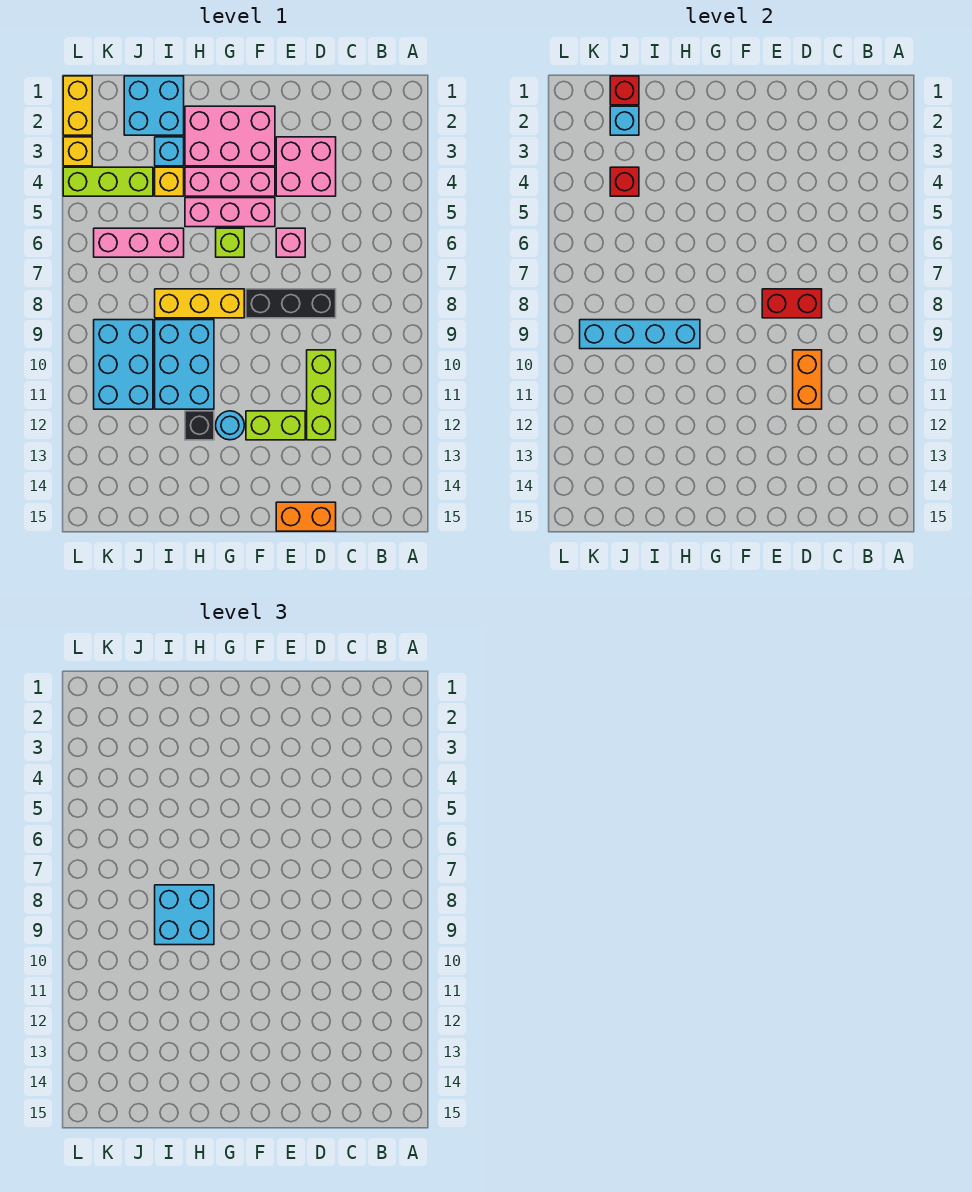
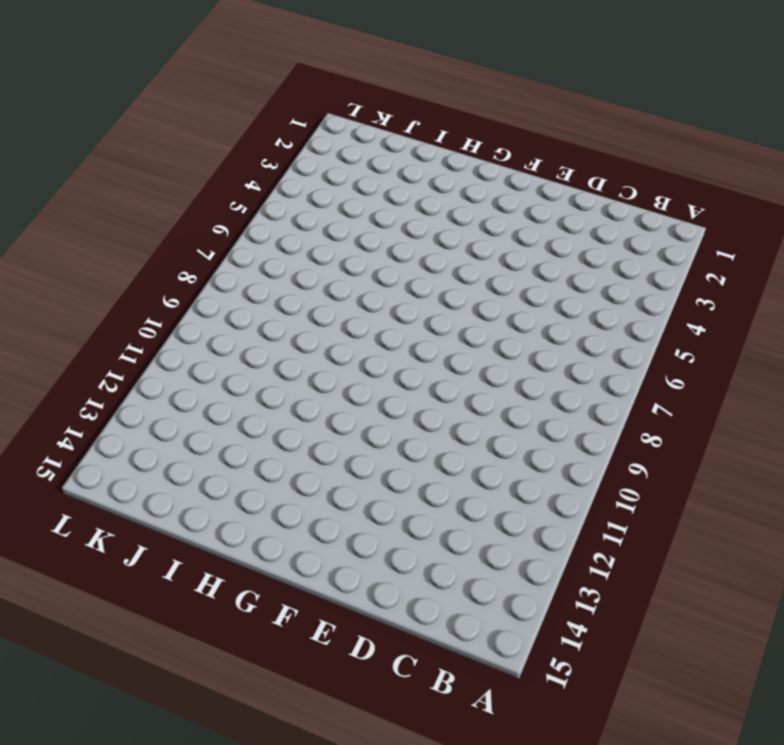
none -> pink 2x2 brick [276,137,336,196]
none -> black 1x3 brick [246,289,336,318]
none -> lime 1x3 brick [307,350,336,440]

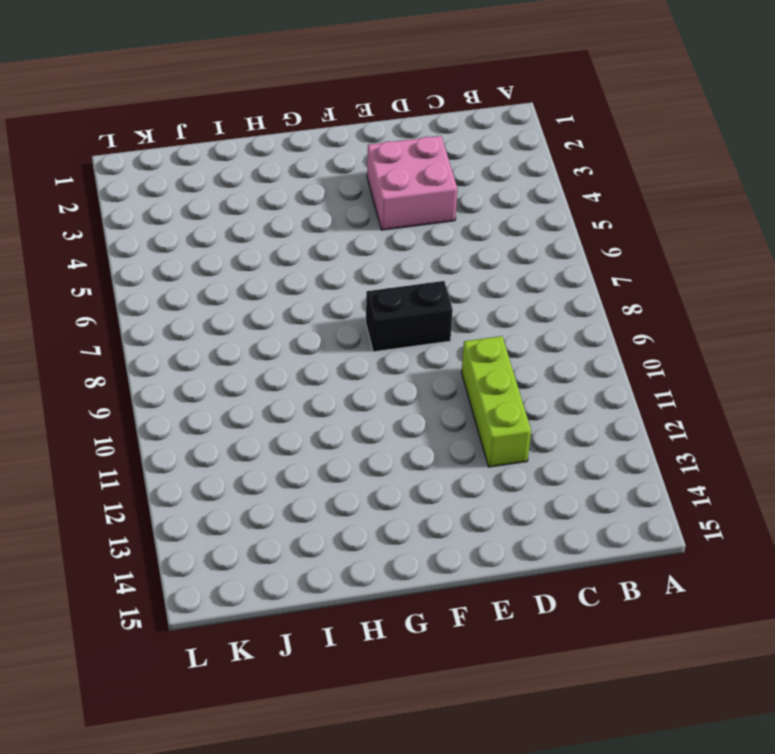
black 1x2 brick [366,281,453,352] -> black 1x3 brick [246,289,336,318]
none -> orange 1x2 brick [276,502,336,531]
none -> pink 1x1 brick [276,228,305,257]
none -> lime 1x2 brick [246,411,305,440]

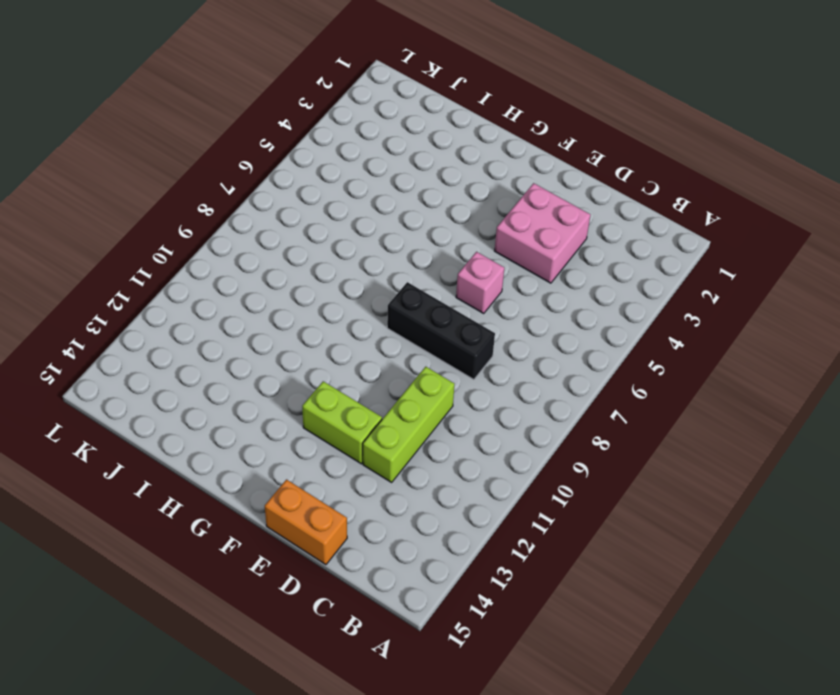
none -> pink 2x3 brick [185,106,275,166]
none -> pink 1x3 brick [185,167,275,196]
none -> pink 1x3 brick [185,198,275,227]

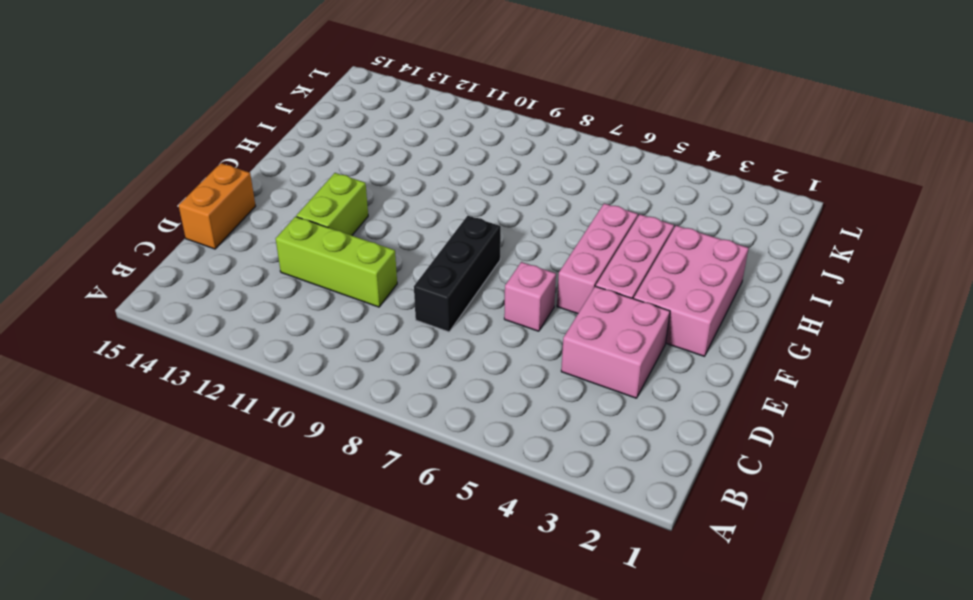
none -> lime 1x1 brick [216,228,244,257]
none -> yellow 1x3 brick [155,289,244,318]
none -> cyan 1x1 round brick [216,411,244,440]

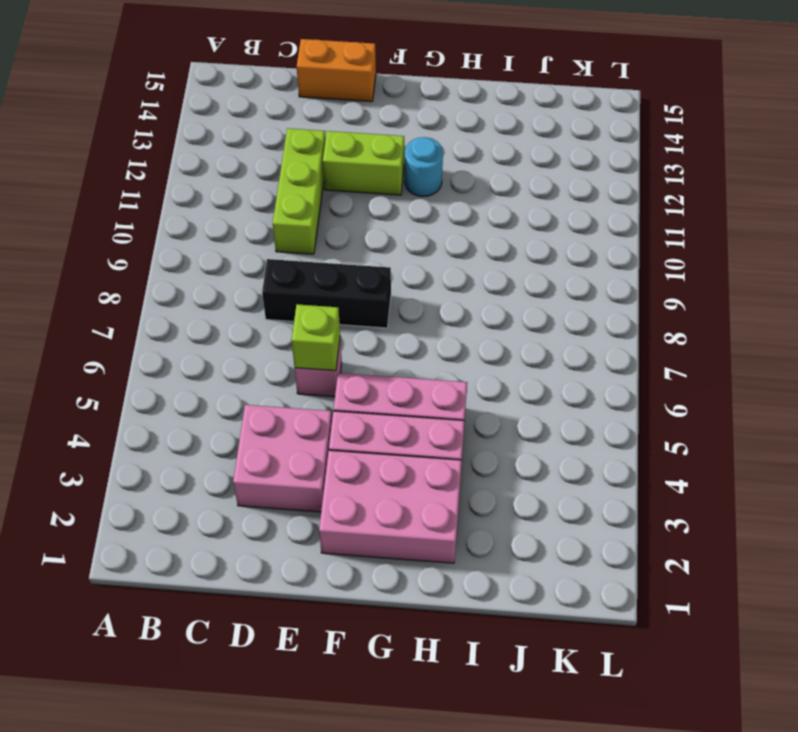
lime 1x1 brick [292,304,340,371] -> lime 1x1 brick moved to [216,228,244,257]
none -> yellow 1x3 brick [155,289,244,318]
none -> cyan 2x3 brick [155,320,214,409]
none -> black 1x1 brick [185,411,214,440]

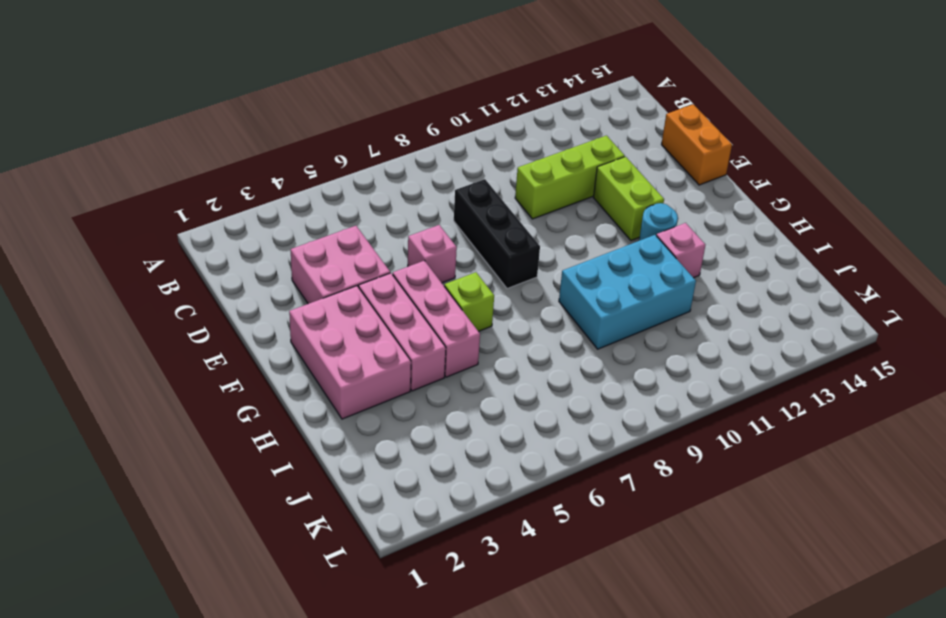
pink 1x1 brick [656,223,705,278] -> black 1x1 brick [185,411,214,440]
none -> yellow 1x3 brick [155,289,244,318]
none -> cyan 2x2 brick [124,76,184,135]
none -> cyan 1x1 brick [155,137,184,166]

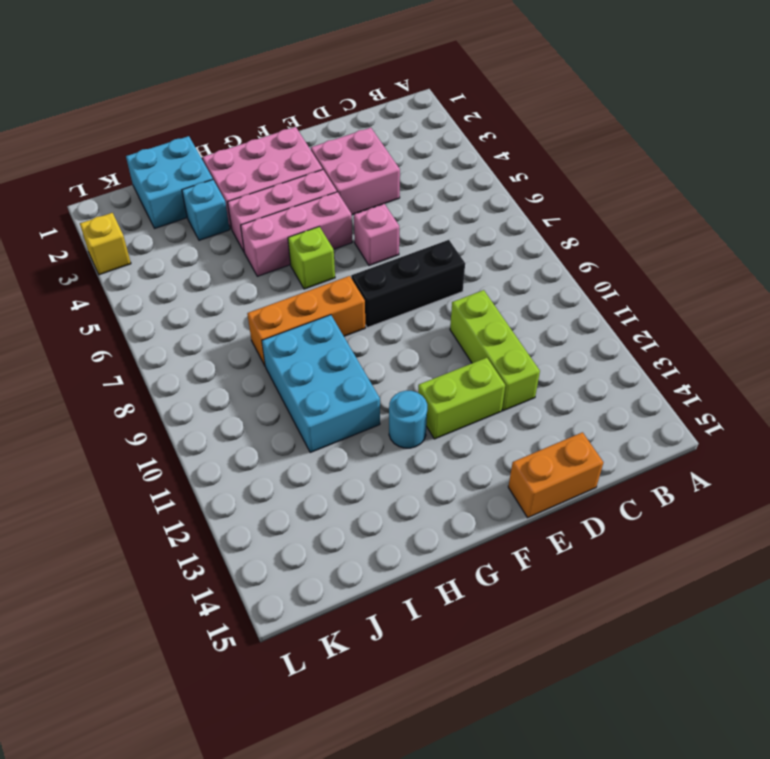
orange 1x3 brick [247,276,365,365] -> yellow 1x3 brick [155,289,244,318]
none -> black 1x1 brick [185,411,214,440]
none -> yellow 1x1 brick [155,167,184,196]
none -> pink 1x3 brick [94,228,184,257]

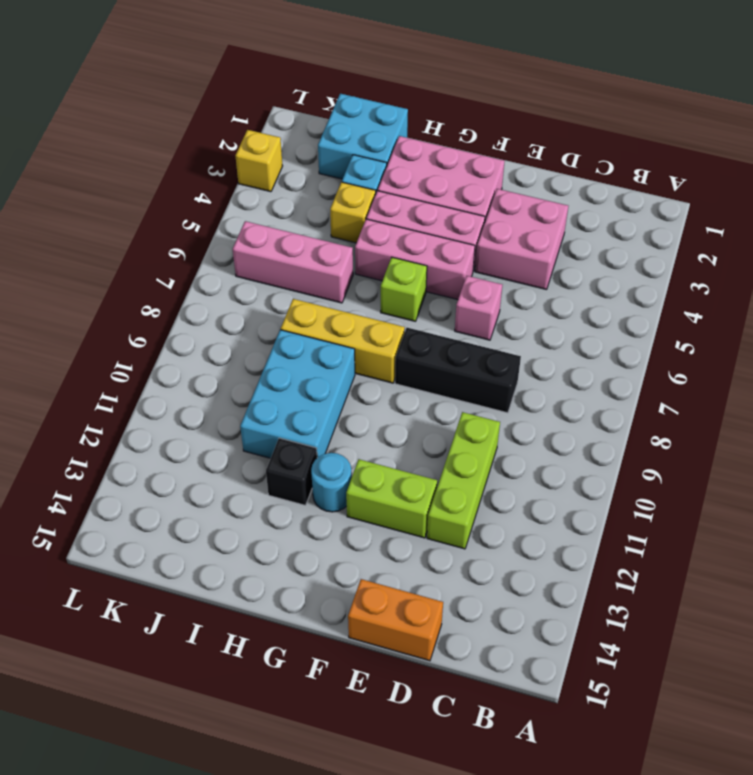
none -> lime 1x3 brick [63,167,153,196]
none -> cyan 2x3 brick [94,320,153,409]
none -> yellow 1x2 brick [63,76,92,135]

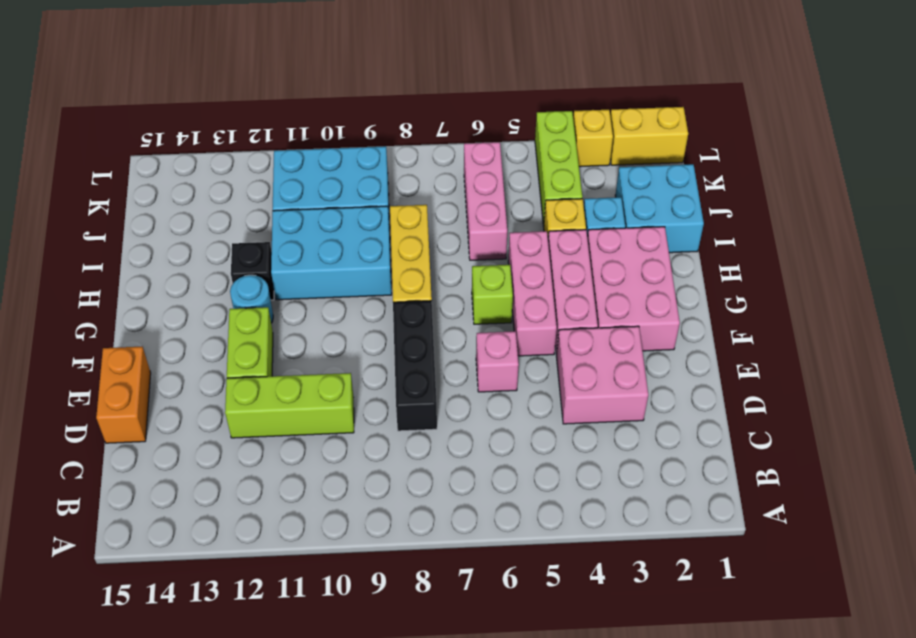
none -> red 1x2 brick [762,289,822,318]
none -> orange 1x2 brick [793,350,822,409]
none -> cyan 1x4 brick [580,320,700,349]

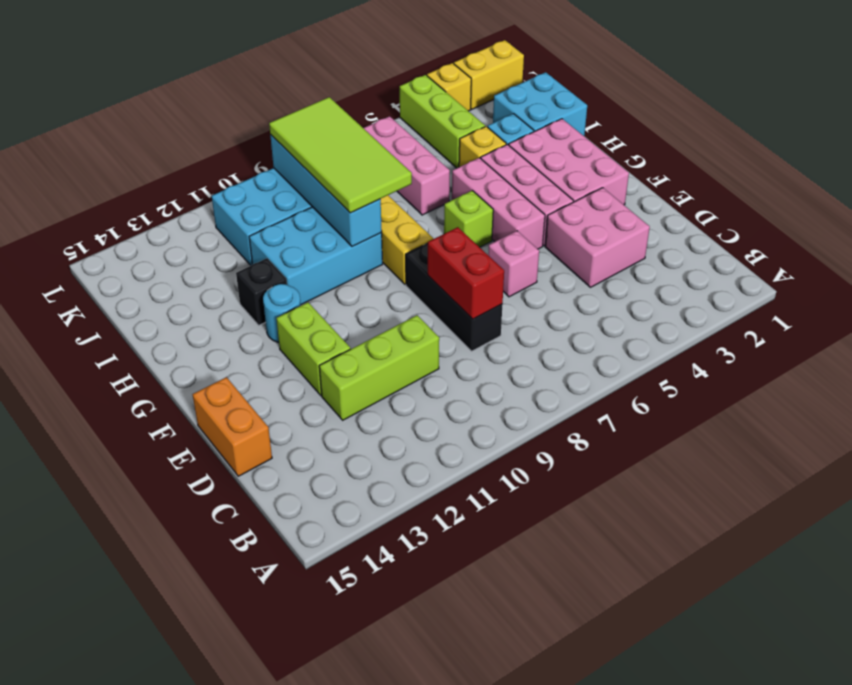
lime 2x4 tile [269,97,412,213] -> cyan 2x2 brick [155,885,214,945]
none -> orange 1x2 brick [793,350,822,409]
none -> red 1x1 brick [610,76,639,105]
none -> cyan 1x1 brick [610,106,639,135]

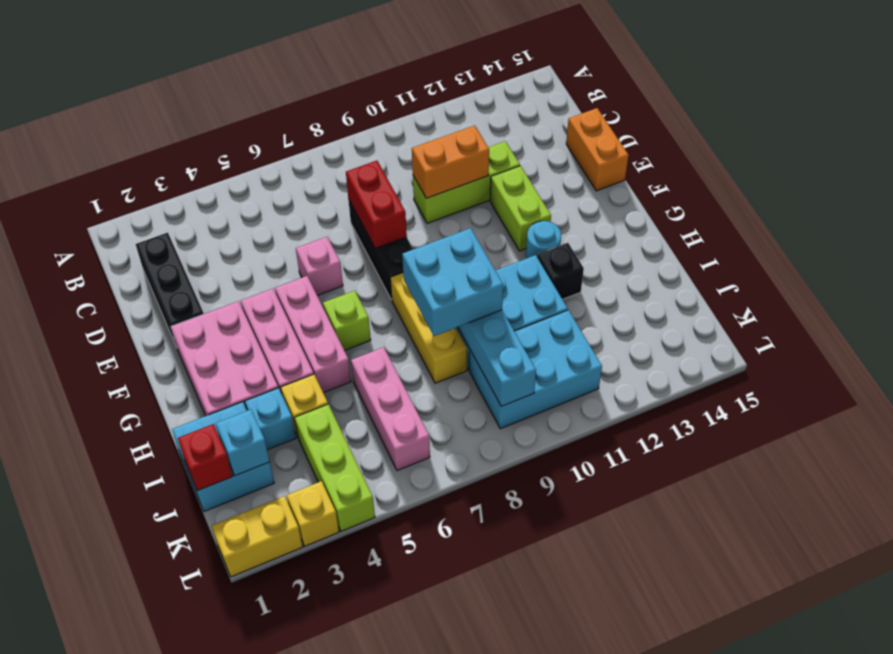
black 1x3 brick [136,233,204,345] -> none
none -> pink 2x2 brick [276,137,336,196]
none -> red 1x1 brick [610,167,639,196]

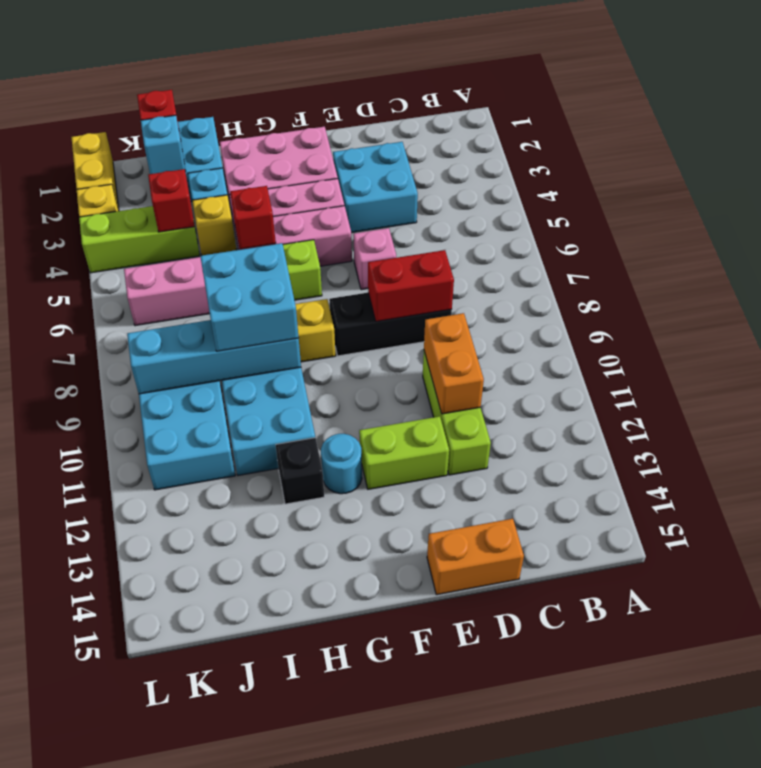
cyan 2x2 brick [333,142,418,233] -> pink 2x2 brick [276,137,336,196]
red 1x1 brick [230,186,276,249] -> none

